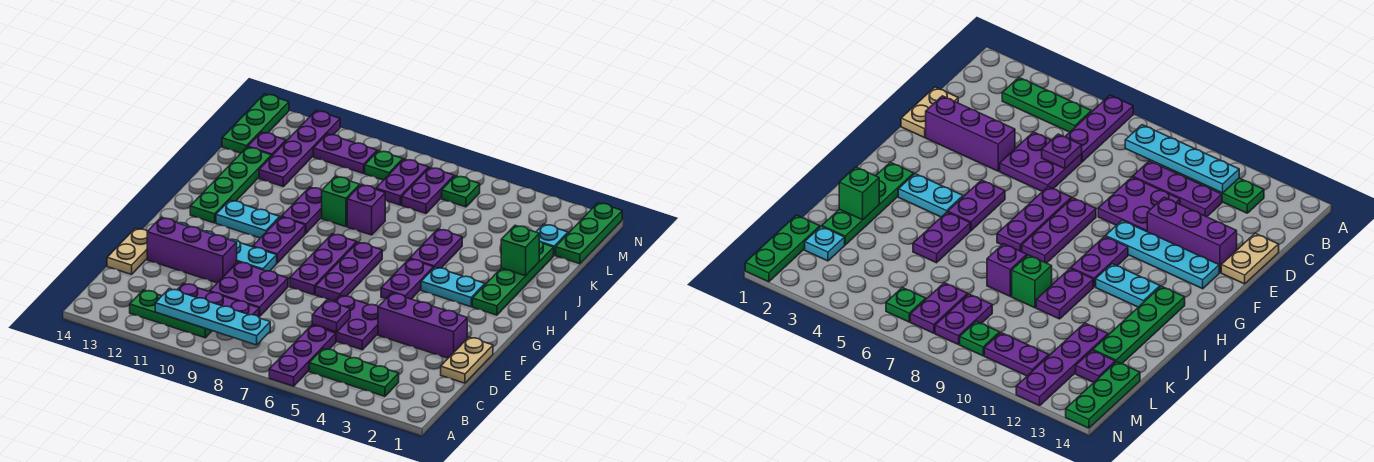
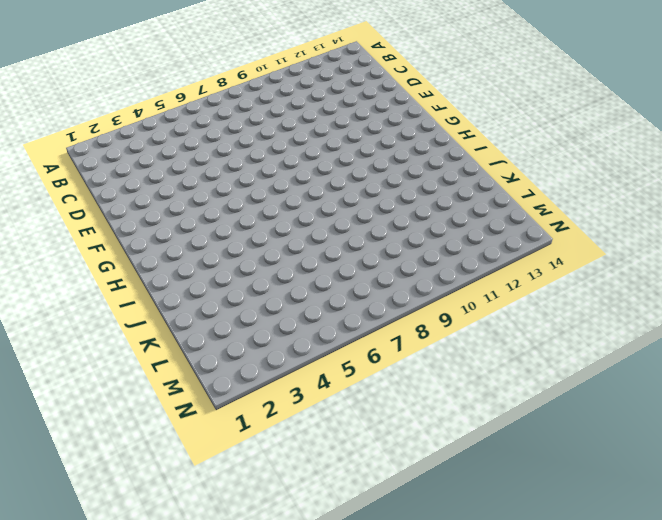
none -> purple 1x3 plate [269,325,336,386]
none -> green 1x3 plate [309,349,399,396]
none -> green 1x3 plate [130,290,212,338]
none -> purple 1x3 plate [177,283,259,317]

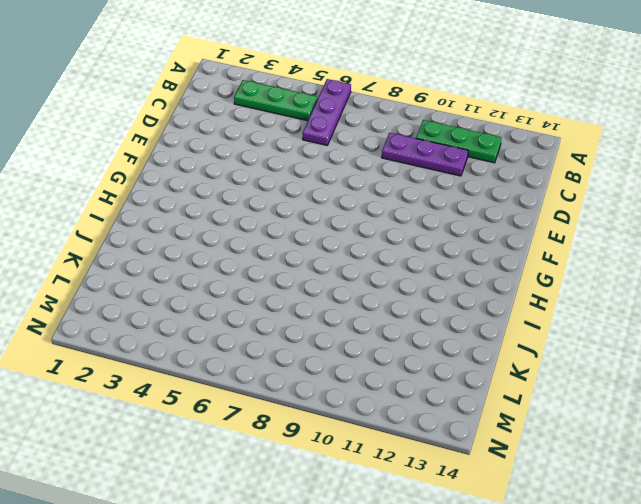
none -> tan 1x2 plate [441,337,493,383]
none -> purple 2x2 plate [312,295,378,350]
none -> purple 2x2 plate [210,262,288,316]
none -> tan 1x2 plate [107,228,147,274]

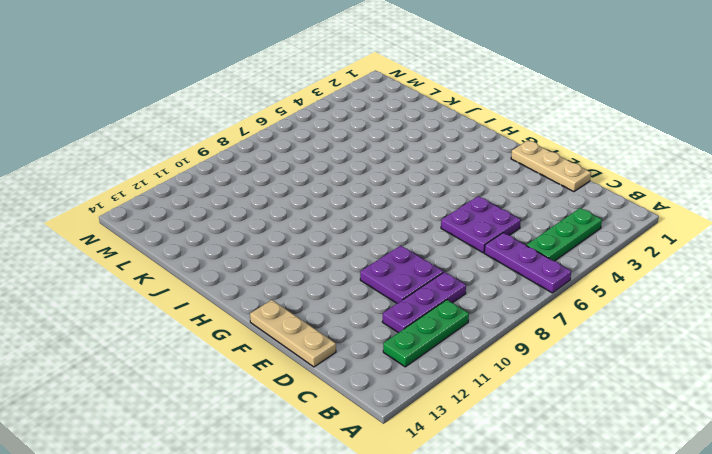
tan 1x3 plate [511,140,591,192] -> tan 1x2 plate [441,337,493,383]
tan 1x3 plate [250,300,336,367] -> tan 1x2 plate [107,228,147,274]
none -> purple 1x3 brick [378,293,467,358]
none -> purple 1x3 brick [147,218,237,283]
none -> purple 1x3 plate [315,242,382,301]
none -> purple 1x3 plate [290,234,357,295]

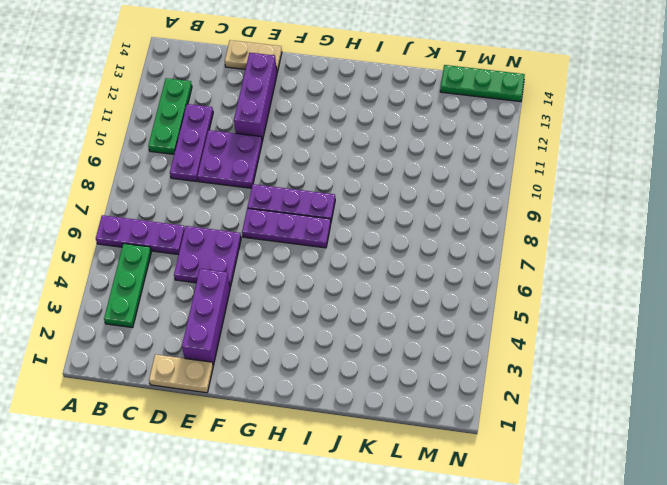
none -> cyan 1x4 plate [176,222,277,271]
none -> purple 1x2 plate [381,259,434,299]
none -> purple 1x2 plate [253,217,305,263]
none -> green 1x4 plate [472,241,554,315]

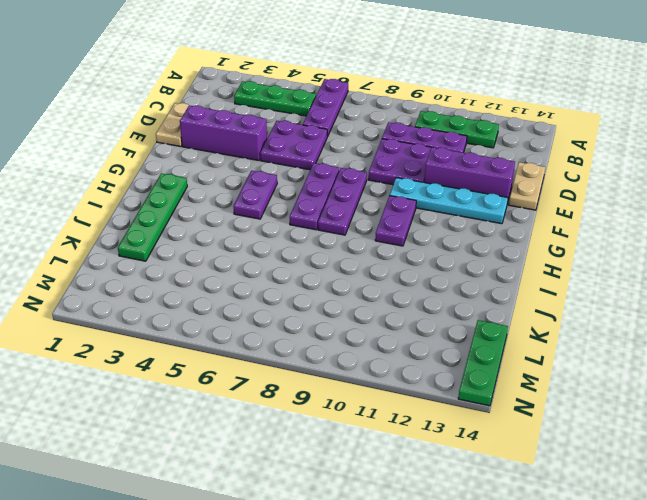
none -> cyan 1x2 plate [421,267,485,307]
none -> cyan 1x2 plate [216,200,280,238]
none -> green 1x4 plate [190,147,272,223]
none -> purple 1x2 plate [410,229,462,268]

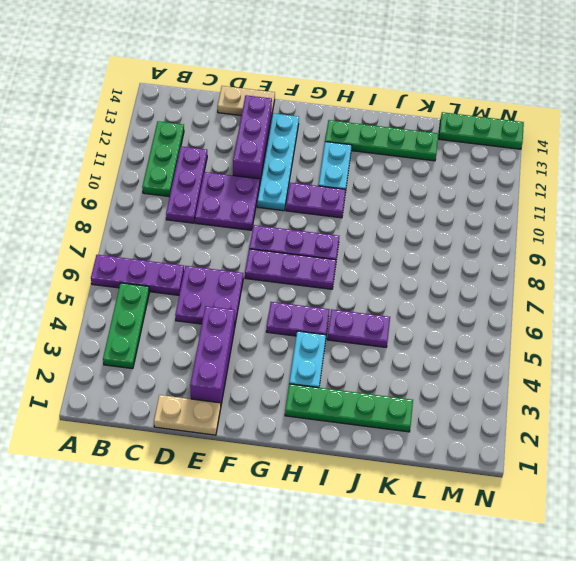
none -> purple 1x2 plate [282,187,322,233]
none -> purple 1x1 brick [347,185,385,235]
none -> green 1x1 brick [322,176,360,227]
none -> purple 1x4 plate [259,111,340,186]

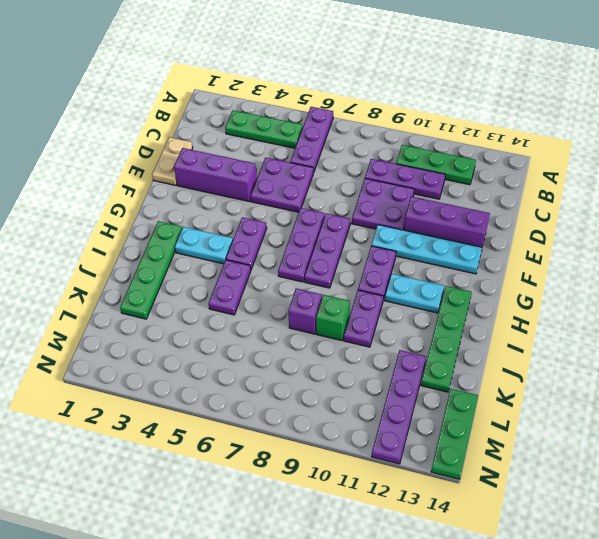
none -> tan 1x2 plate [107,228,147,274]
none -> green 1x3 plate [556,203,622,264]
none -> cyan 1x1 plate [536,224,568,255]
none -> purple 1x2 plate [402,167,454,213]

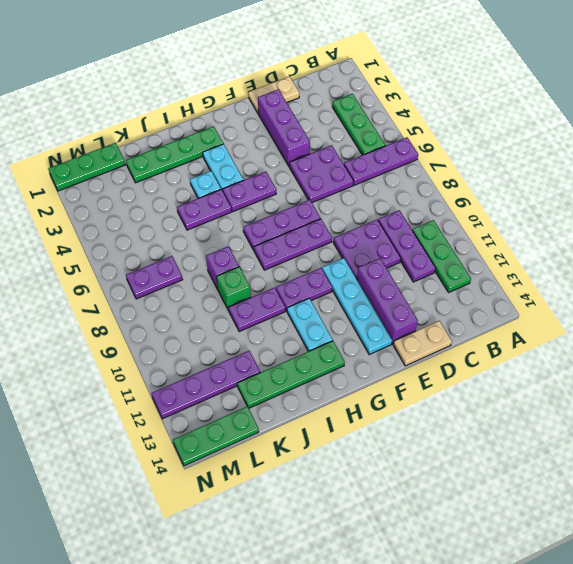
cyan 1x1 plate [190,171,221,198] -> cyan 1x1 plate moved to [536,224,568,255]
none -> purple 1x2 plate [376,159,429,205]
none -> purple 1x1 plate [248,132,286,156]
none -> green 1x1 plate [442,176,480,207]
none -> green 1x1 plate [365,151,403,180]

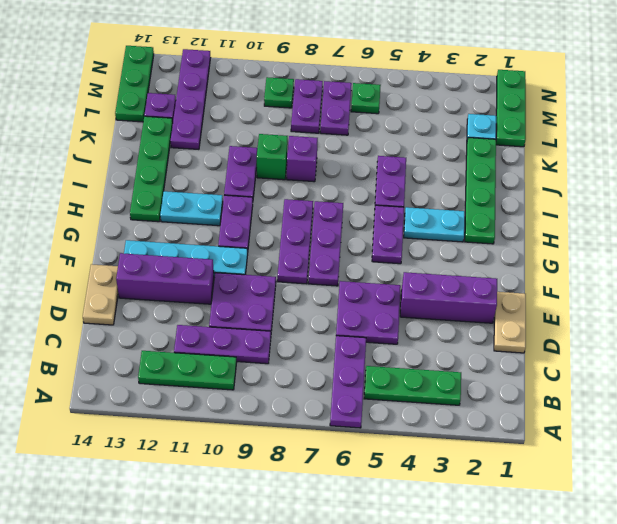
none -> purple 1x2 plate [313,134,377,174]
none -> cyan 1x4 plate [155,289,270,345]
none -> purple 1x1 plate [312,301,350,332]
none -> green 1x1 brick [501,225,539,276]

